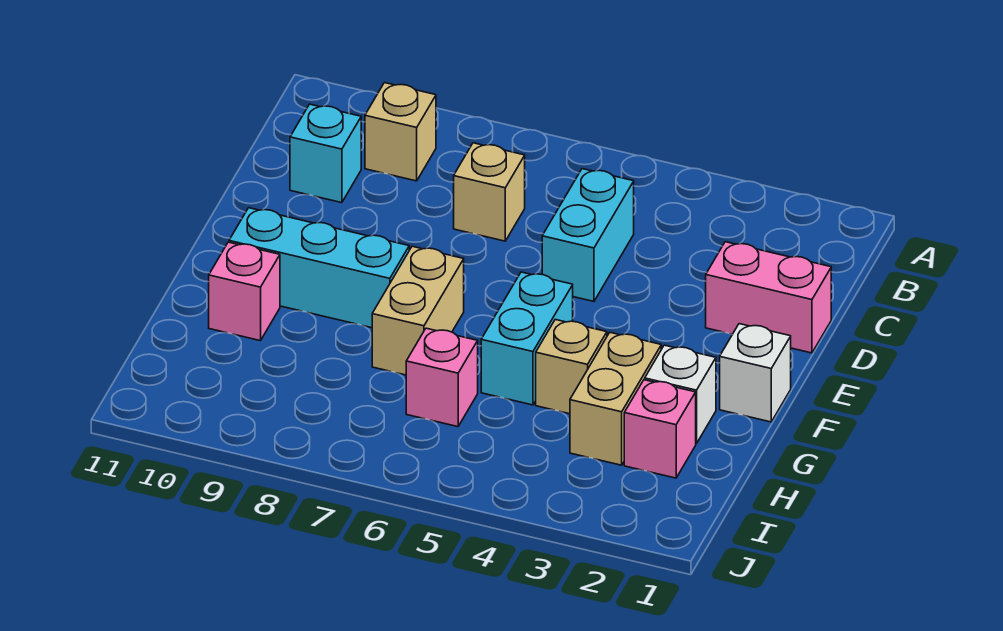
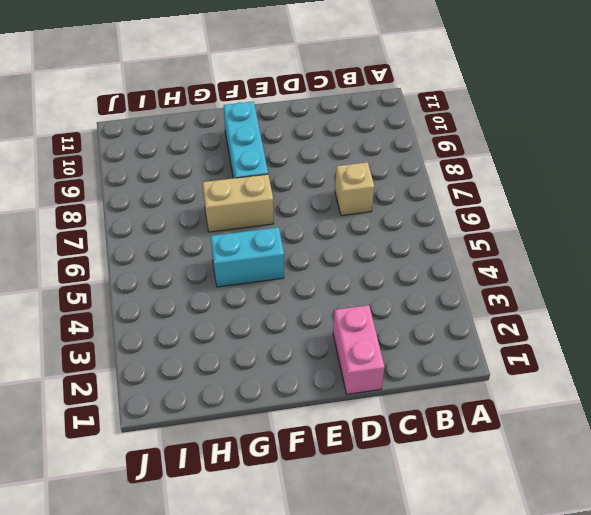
none -> tan 1x1 brick [365,83,436,181]
none -> cyan 1x2 brick [542,169,634,301]
none -> cyan 1x1 brick [290,104,361,203]

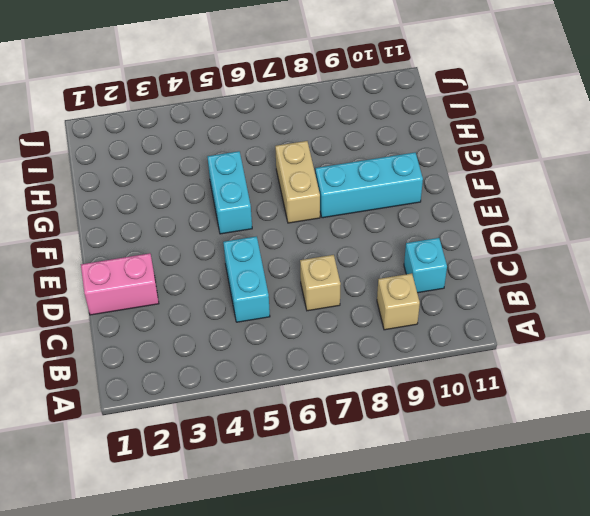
none -> white 1x1 brick [720,324,791,422]
none -> white 1x1 brick [645,345,716,444]
none -> tan 1x2 brick [570,333,661,465]

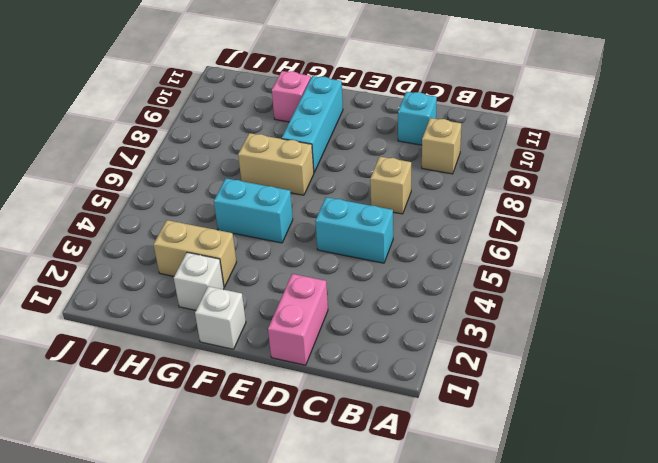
none -> tan 1x1 brick [536,320,607,414]
none -> pink 1x1 brick [624,380,696,478]
none -> pink 1x1 brick [406,328,478,427]

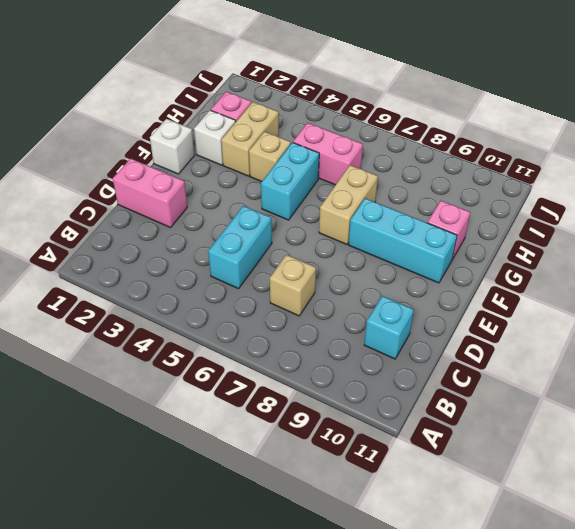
pink 1x2 brick [293,123,363,185] -> pink 1x1 brick [406,328,478,427]
none -> tan 1x1 brick [365,83,436,181]

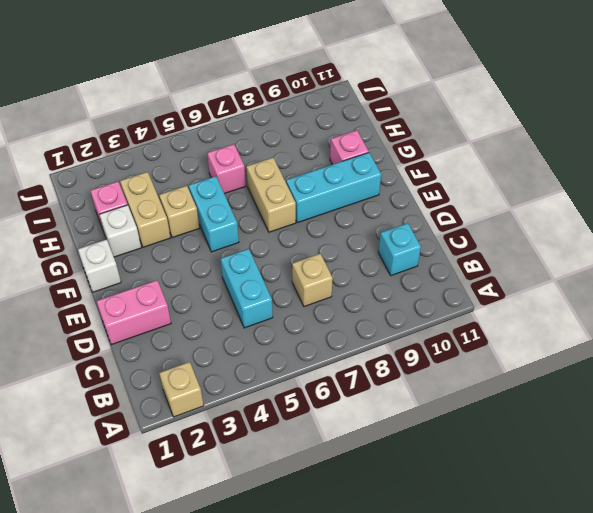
tan 1x1 brick [159,362,204,417] -> tan 1x1 brick moved to [365,83,436,181]

